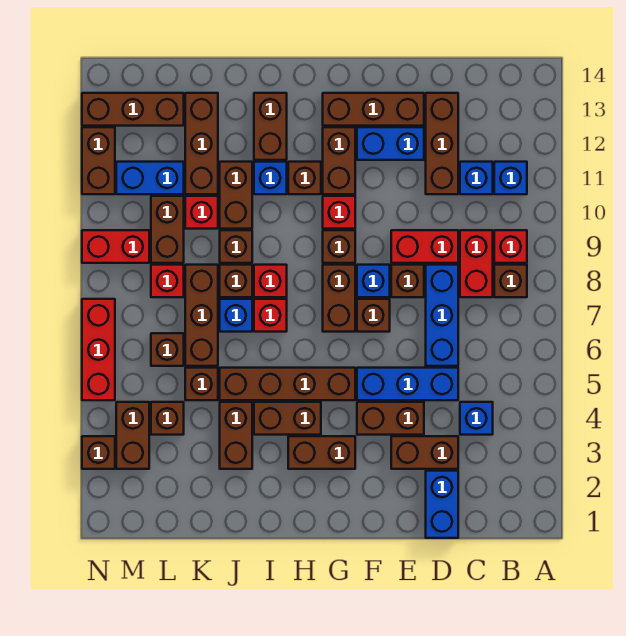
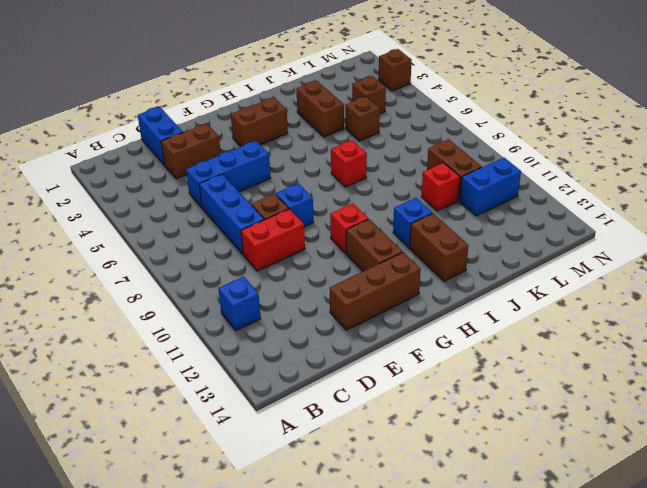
none -> brown 1x1 brick [494,265,527,297]
none -> red 1x1 brick [494,230,527,263]
none -> blue 1x1 brick [460,402,493,435]
none -> red 1x2 brick [460,230,493,297]

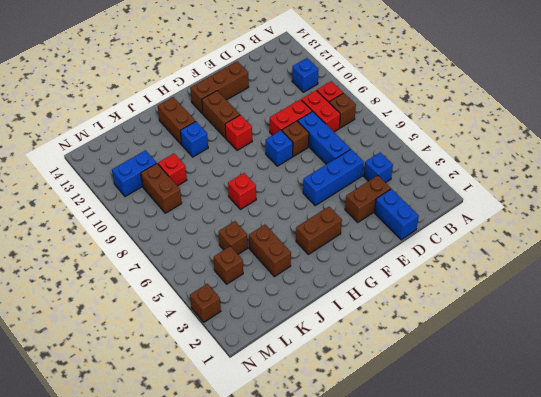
none -> blue 1x1 brick [460,162,493,194]
none -> brown 1x3 brick [426,93,458,194]
none -> brown 1x2 brick [357,402,424,435]
none -> blue 1x2 brick [357,127,424,160]

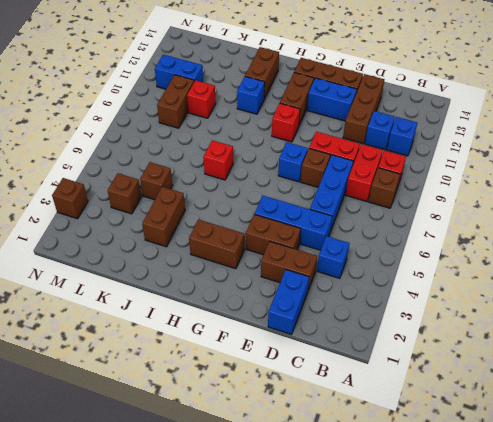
none -> brown 1x1 brick [357,299,390,332]
none -> brown 1x4 brick [220,368,355,400]
none -> brown 1x2 brick [323,265,355,332]
none -> brown 1x1 brick [323,230,355,263]

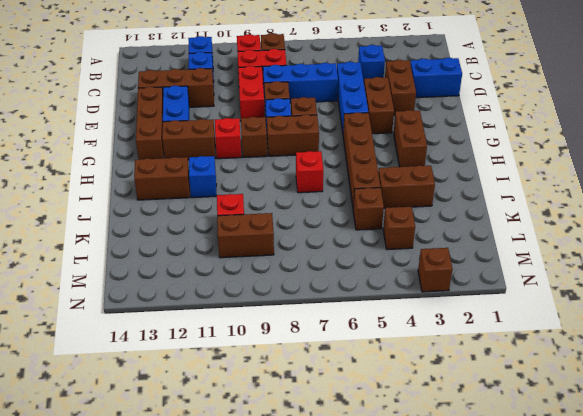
none -> brown 1x2 brick [254,402,321,435]
none -> brown 1x1 brick [288,162,321,194]
none -> red 1x1 brick [254,265,287,297]
none -> blue 1x1 brick [220,299,252,332]

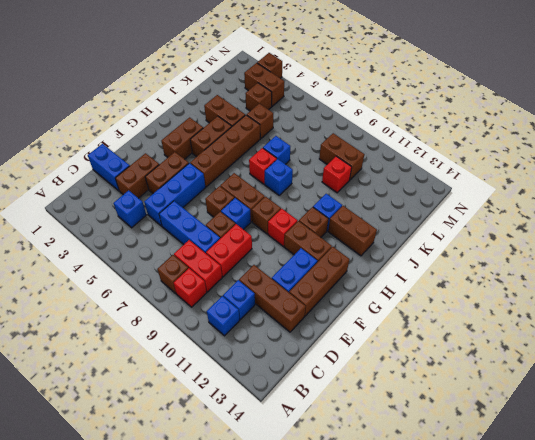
blue 1x1 brick [265,159,293,195] -> red 1x1 brick [254,265,287,297]
none -> brown 1x1 brick [220,265,252,297]
none -> brown 1x1 brick [220,230,252,263]
none -> brown 1x2 brick [220,162,252,229]
none -> brown 1x3 brick [185,265,218,366]

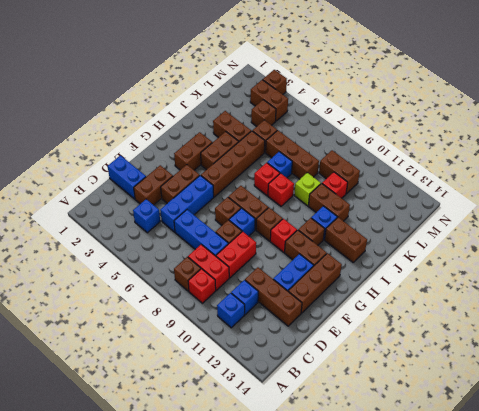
lime 1x1 brick [294,173,321,206] -> brown 1x1 brick [220,230,252,263]
none -> brown 1x1 brick [220,265,252,297]
none -> brown 1x3 brick [185,93,218,194]
none -> brown 1x1 brick [151,333,184,366]
none -> red 1x1 brick [151,265,184,297]

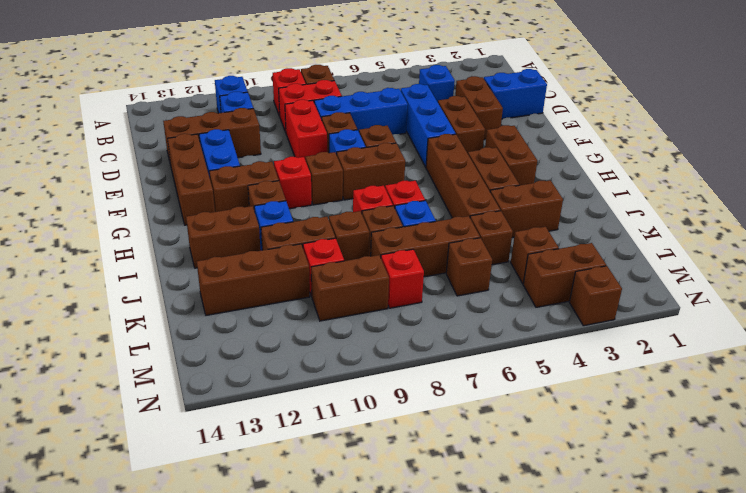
none -> blue 1x2 brick [116,162,184,194]
none -> brown 1x3 brick [82,93,184,126]
none -> red 1x2 brick [82,230,149,263]
none -> red 1x3 brick [82,299,115,400]

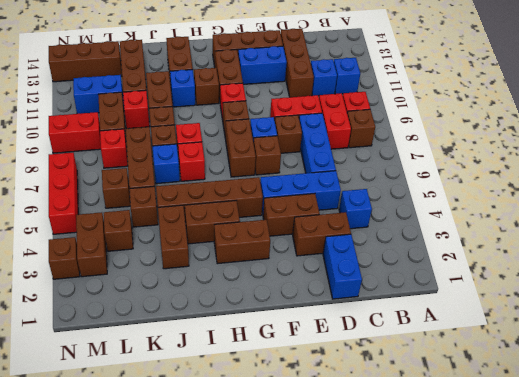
none -> brown 1x2 brick [82,127,115,194]

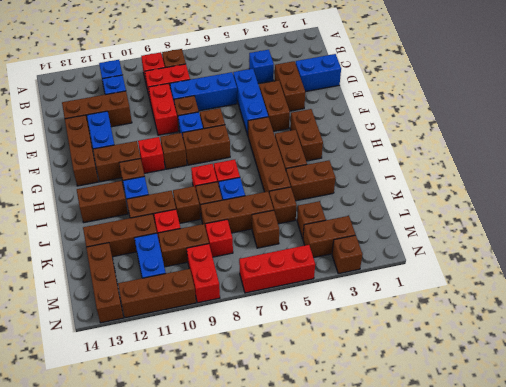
brown 1x3 brick [118,269,196,318] -> brown 1x2 brick [82,127,115,194]

